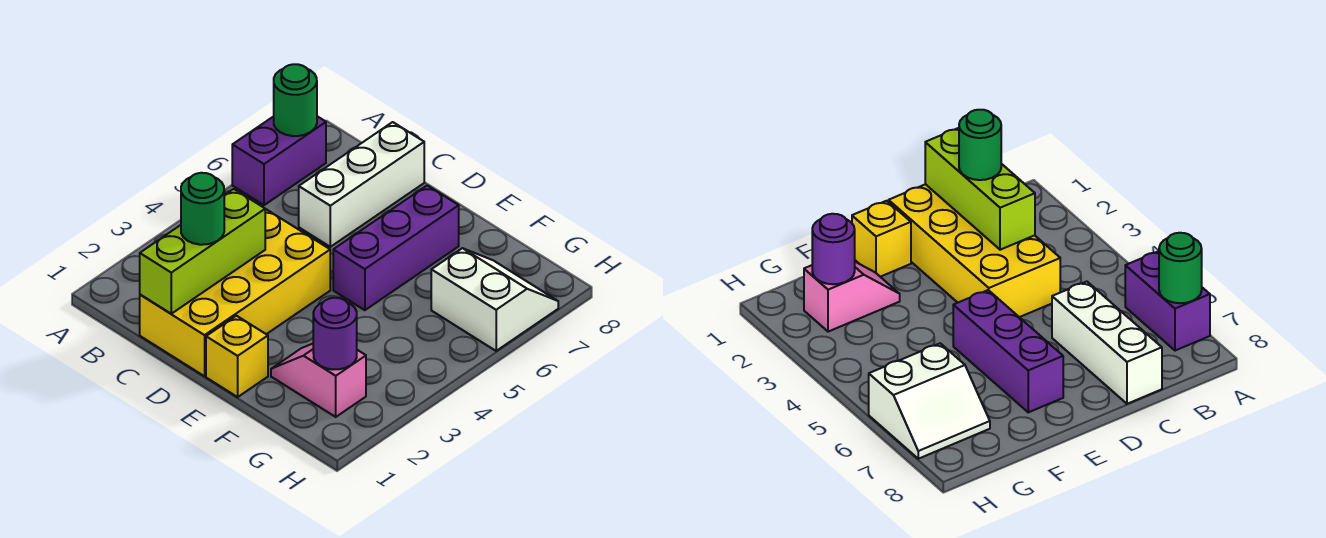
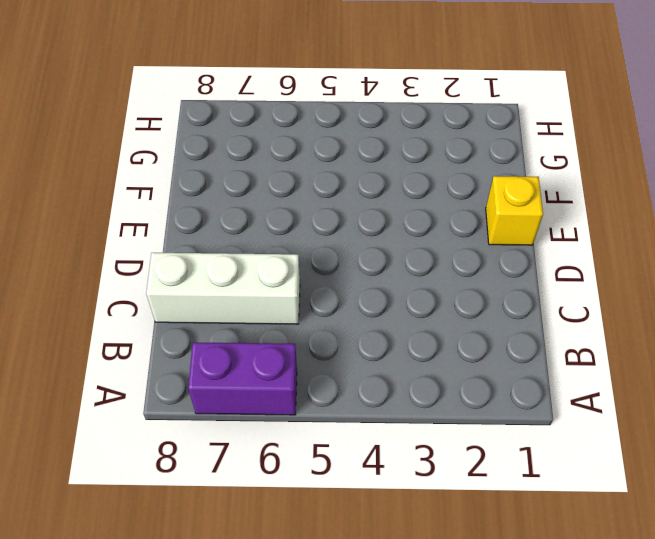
none -> yellow 2x4 brick [140,209,330,376]
none -> purple 1x3 brick [333,185,459,310]

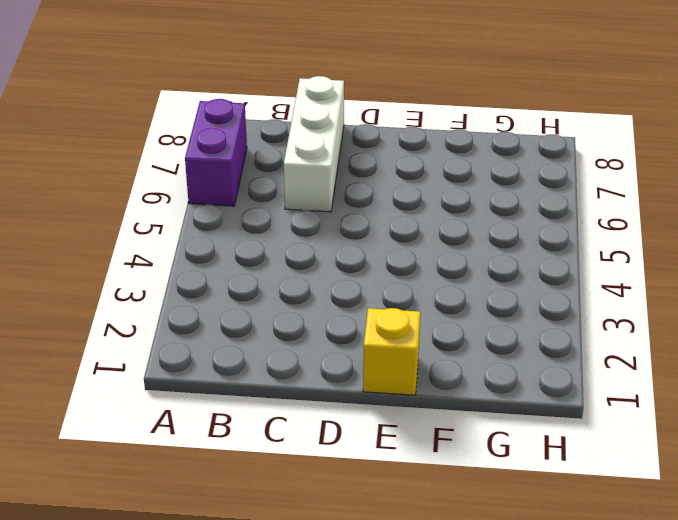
none -> yellow 2x4 brick [140,209,330,376]
none -> purple 1x3 brick [333,185,459,310]

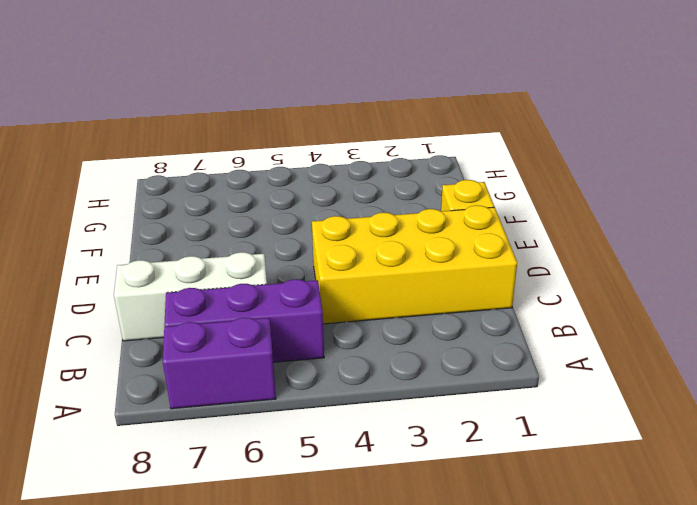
purple 1x3 brick [164,279,324,362] -> purple 1x3 brick moved to [333,185,459,310]
none -> pink 1x2 slope [271,344,366,417]
none -> white 2x2 slope [431,248,558,351]

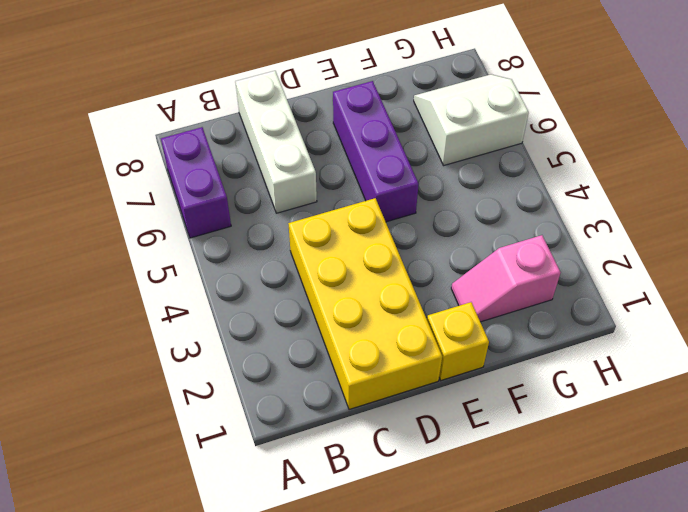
none -> green 1x1 round brick [274,64,317,136]
none -> lime 1x3 brick [140,189,265,314]

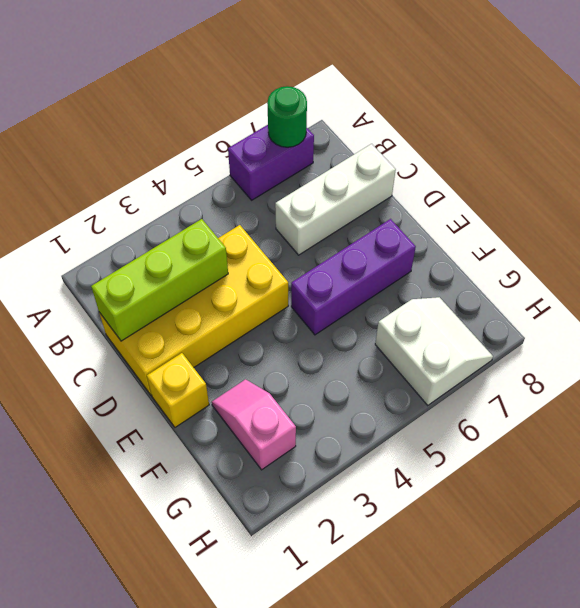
none -> purple 1x1 round brick [313,298,357,370]
none -> green 1x1 round brick [181,173,224,245]

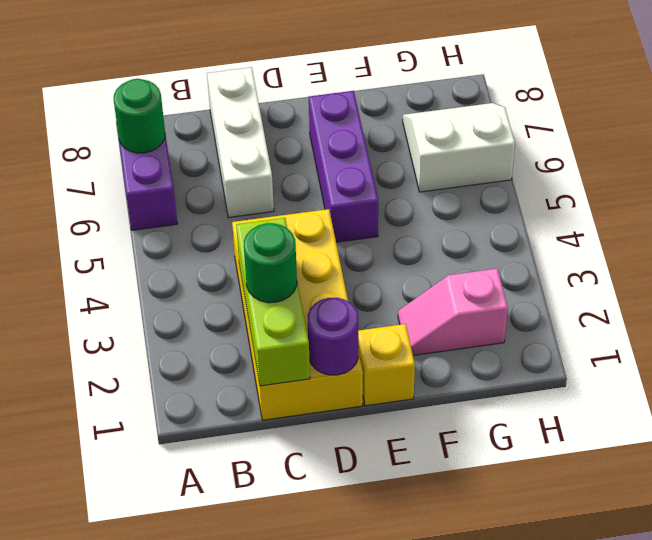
purple 1x1 round brick [308,298,358,375] -> purple 1x1 round brick moved to [313,298,357,370]

